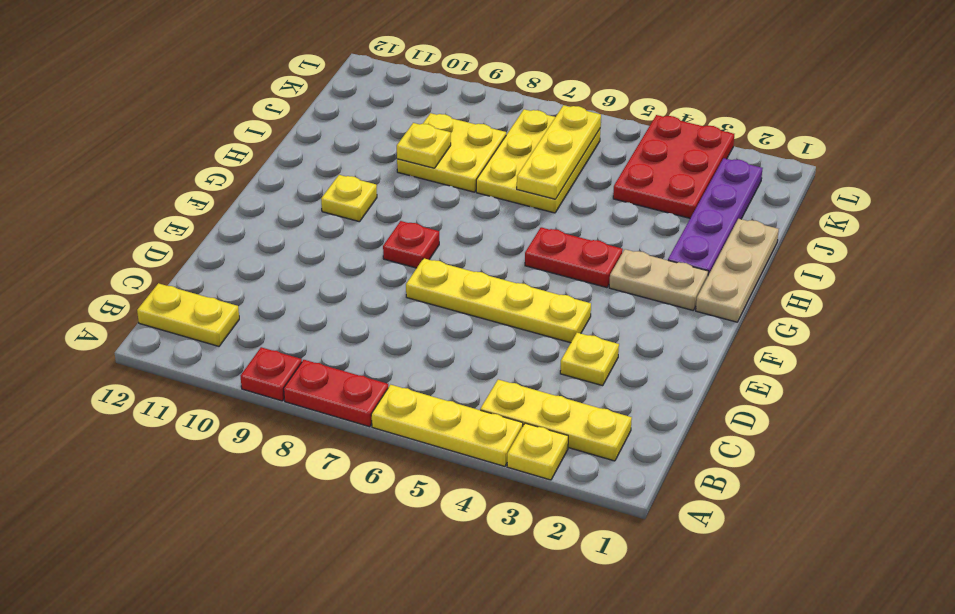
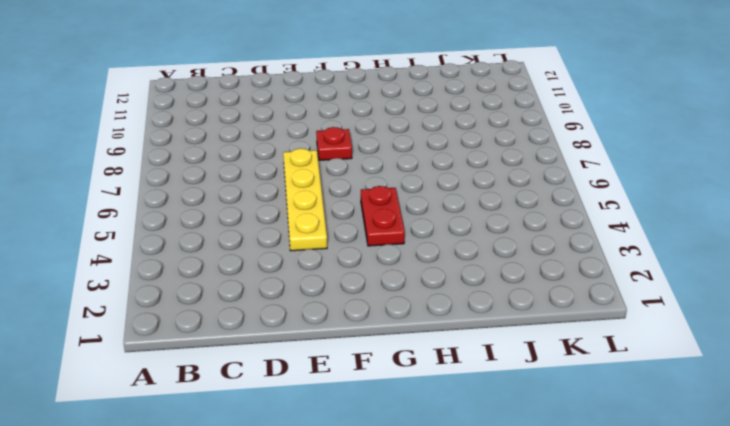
none -> yellow 1x1 plate [507,423,568,480]
none -> yellow 1x3 plate [371,385,523,466]
none -> red 1x2 plate [284,360,389,427]

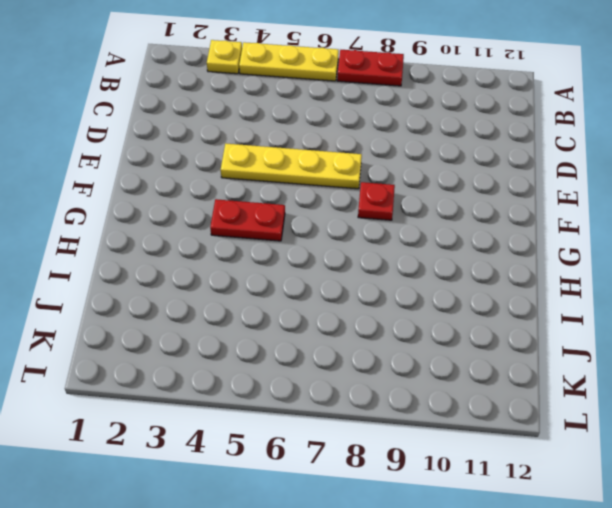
none -> red 1x1 plate [241,347,302,401]
none -> yellow 1x3 plate [480,380,632,461]
none -> yellow 1x2 plate [137,283,239,346]

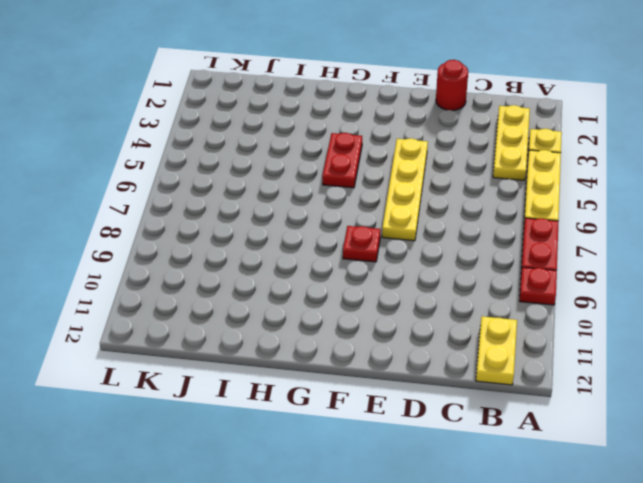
red 1x1 round brick [436,60,468,110] -> none
none -> yellow 1x1 plate [560,333,619,386]
none -> tan 1x3 plate [696,219,779,322]
none -> tan 1x2 plate [609,249,708,310]

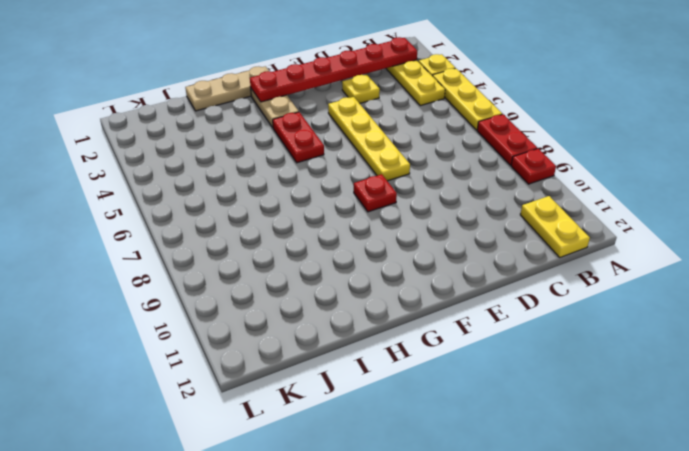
red 1x6 plate [250,37,417,102] -> none
none -> yellow 1x1 plate [321,175,377,222]
none -> purple 1x4 plate [668,158,763,275]
none -> yellow 2x3 plate [476,109,600,213]

